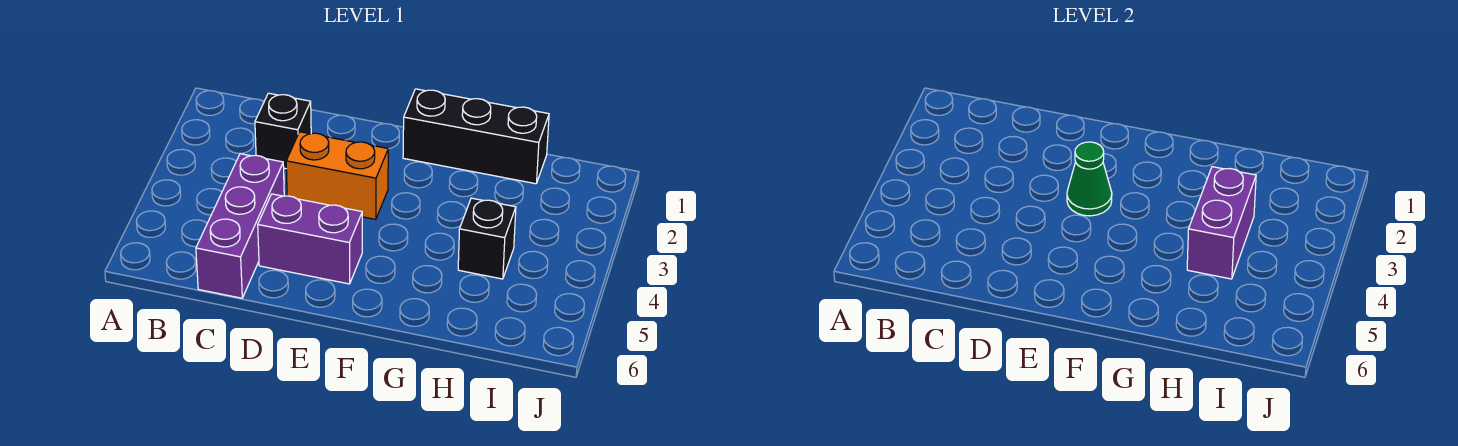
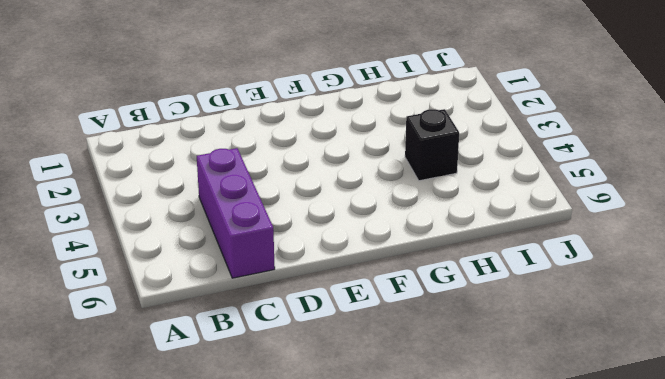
none -> black 1x1 brick [255,93,311,169]
none -> orange 1x2 brick [286,132,388,219]

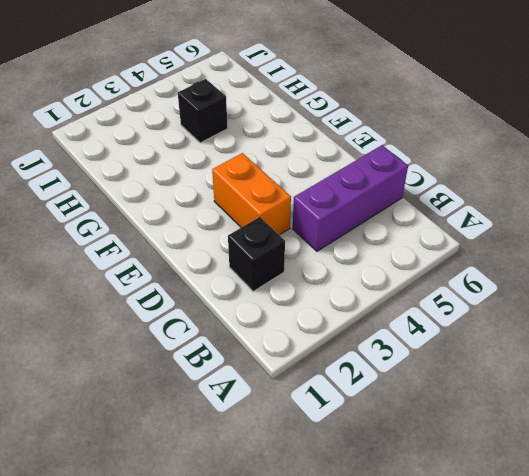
none -> purple 1x2 brick [258,194,362,284]
none -> black 1x3 brick [403,89,549,184]

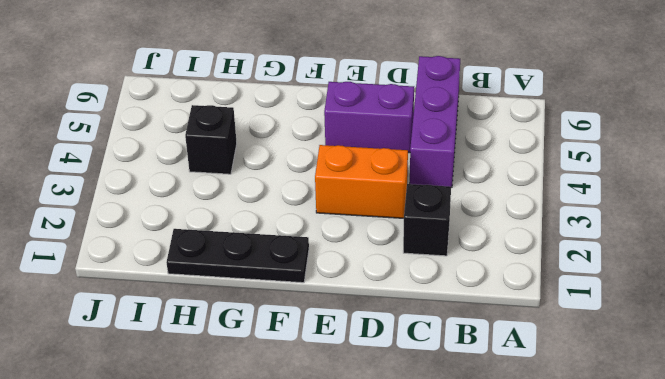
black 1x3 plate [167,229,309,283] -> black 1x3 brick [403,89,549,184]
none -> green 1x1 cone [1067,142,1112,216]
none -> purple 1x2 brick [1187,167,1256,279]

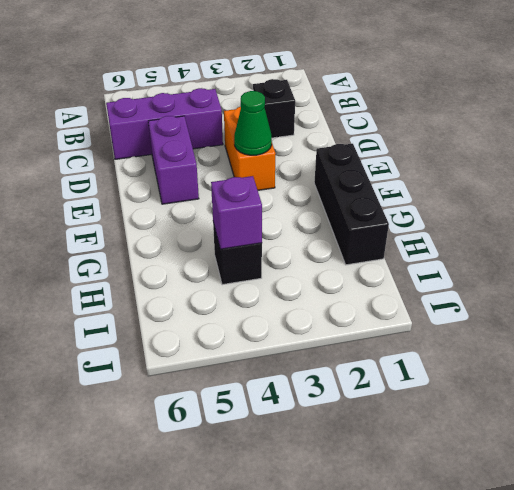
purple 1x1 brick [211,176,262,249] -> purple 1x2 brick [1187,167,1256,279]

